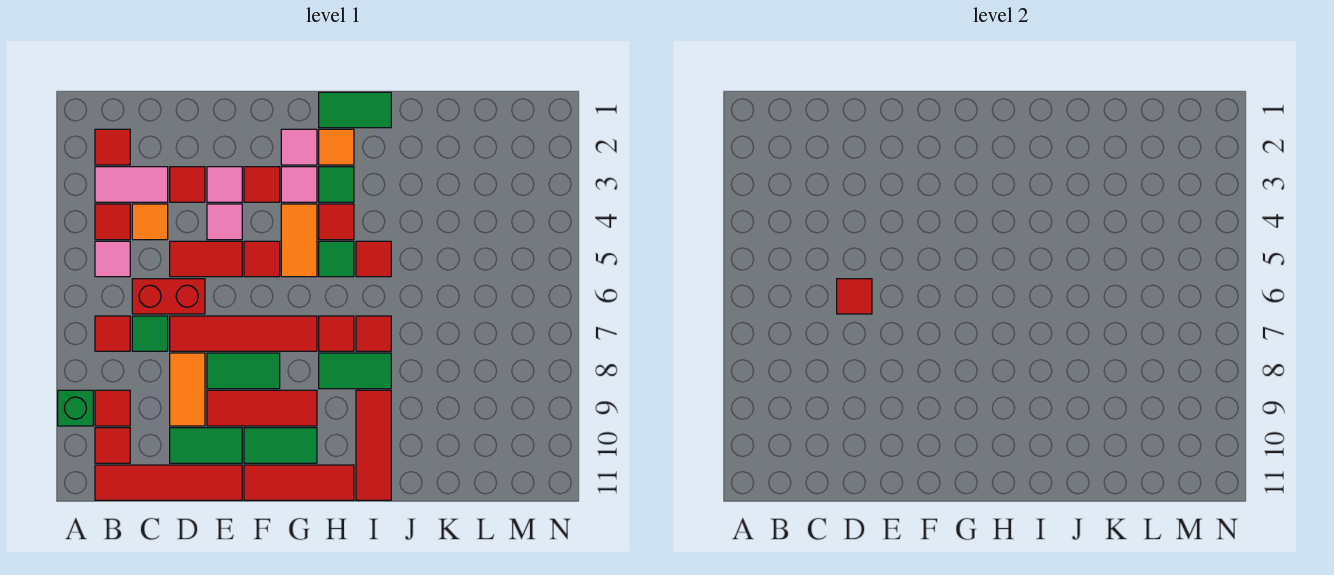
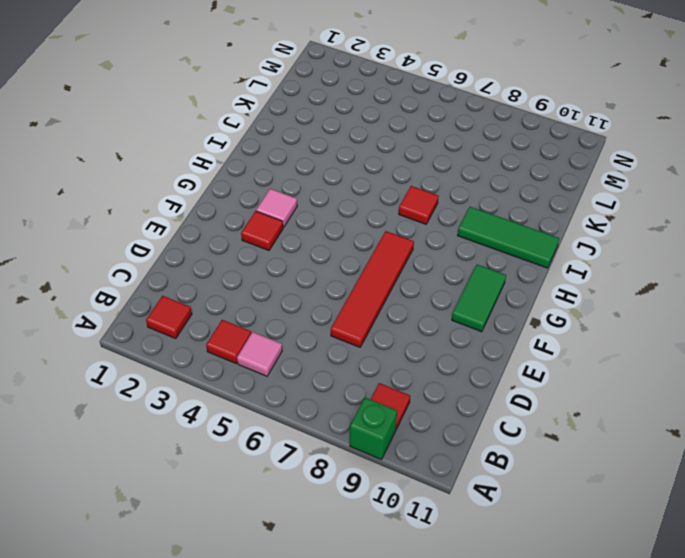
green 1x3 tile [458,207,560,268] -> red 1x3 tile [356,390,391,500]
none -> pink 1x2 tile [95,167,168,202]
none -> red 1x1 tile [95,316,130,351]
none -> red 1x1 tile [95,428,130,463]
none -> red 1x4 tile [95,465,242,500]

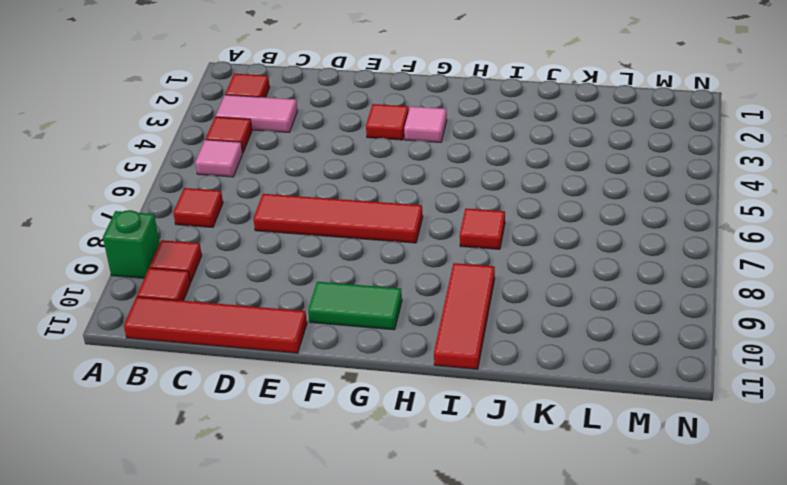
none -> orange 1x1 tile [132,204,168,240]
none -> red 1x2 brick [132,279,205,314]
none -> green 1x1 tile [132,316,168,351]
none -> red 1x1 tile [170,167,205,202]

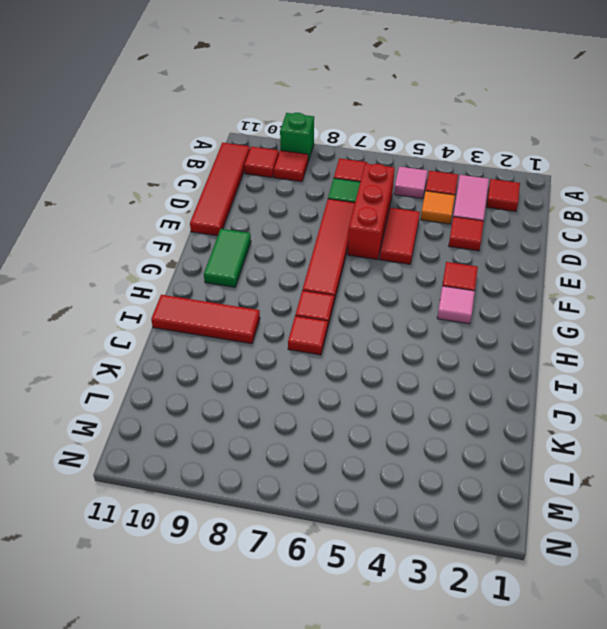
red 1x3 brick [348,164,395,260] -> red 1x2 brick [132,279,205,314]
none -> orange 1x2 tile [170,353,205,426]
none -> green 1x2 tile [170,428,242,463]
none -> pink 1x1 tile [207,167,242,202]
none -> pink 1x1 tile [207,204,242,240]

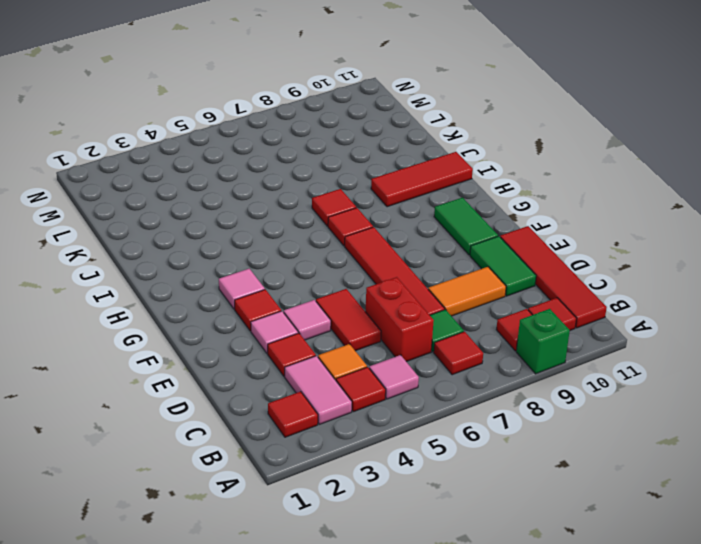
none -> green 1x2 tile [207,353,280,389]
none -> red 1x3 tile [207,390,317,426]
none -> red 1x1 tile [244,241,280,277]
none -> red 1x3 tile [244,465,354,500]

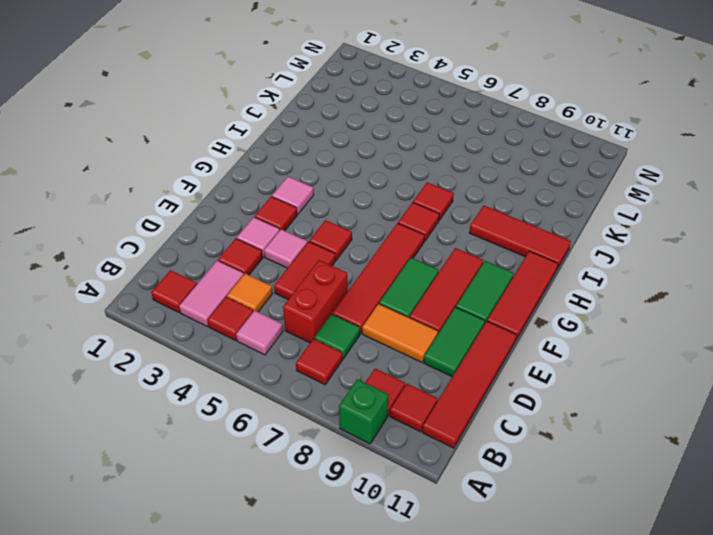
none -> pink 1x1 tile [281,129,317,165]
none -> orange 1x2 tile [281,204,317,277]
none -> green 1x2 tile [319,92,391,128]
none -> orange 1x1 tile [319,129,354,165]

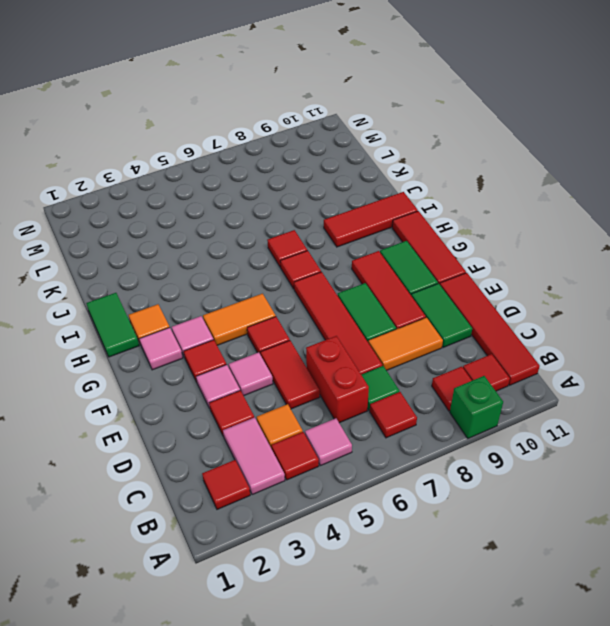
none -> green 1x1 tile [319,167,354,202]
none -> red 1x1 tile [319,204,354,240]
none -> green 1x1 tile [319,241,354,277]
none -> green 1x2 tile [319,353,391,389]

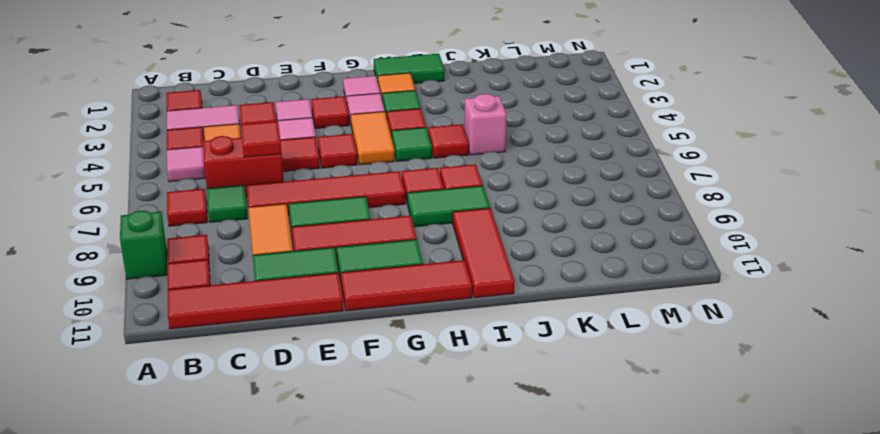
pink 1x1 brick [464,94,507,155] -> none

